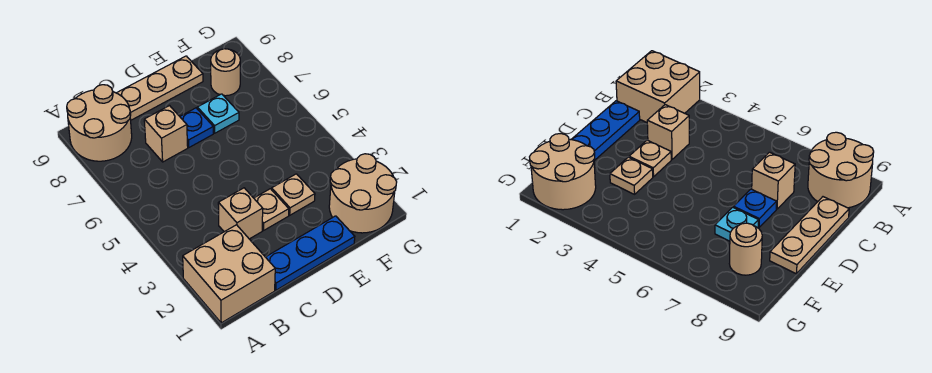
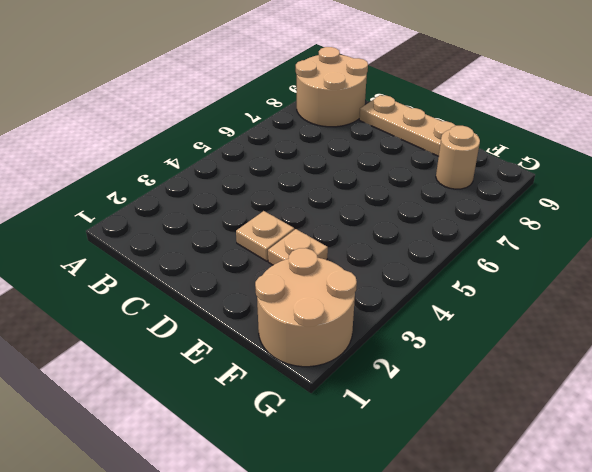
none -> tan 2x2 brick [183,225,275,323]
none -> blue 1x3 plate [266,216,355,290]
none -> tan 1x1 brick [218,188,263,239]

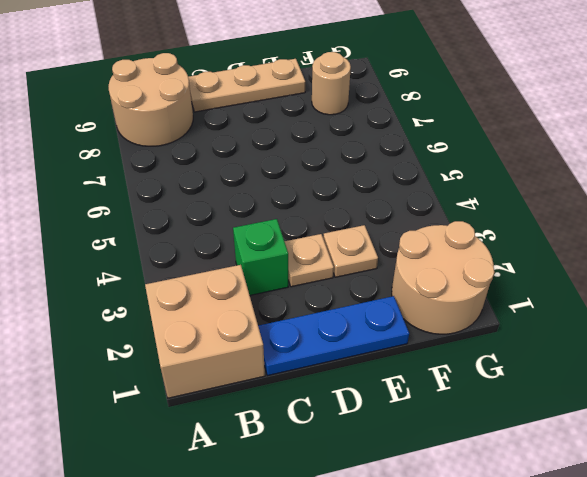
green 1x1 brick [233,219,288,295] -> tan 1x1 brick [218,188,263,239]
none -> tan 1x1 brick [144,106,188,162]
none -> blue 1x1 plate [180,108,213,147]
none -> cyan 1x1 plate [197,94,239,133]

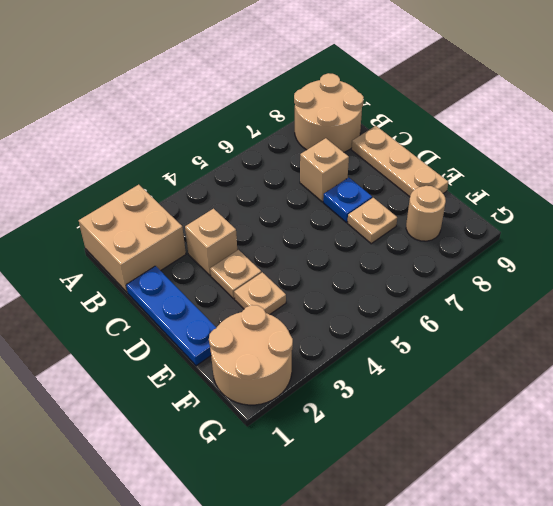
tan 1x1 plate [347,198,397,244] -> cyan 1x1 plate [197,94,239,133]

